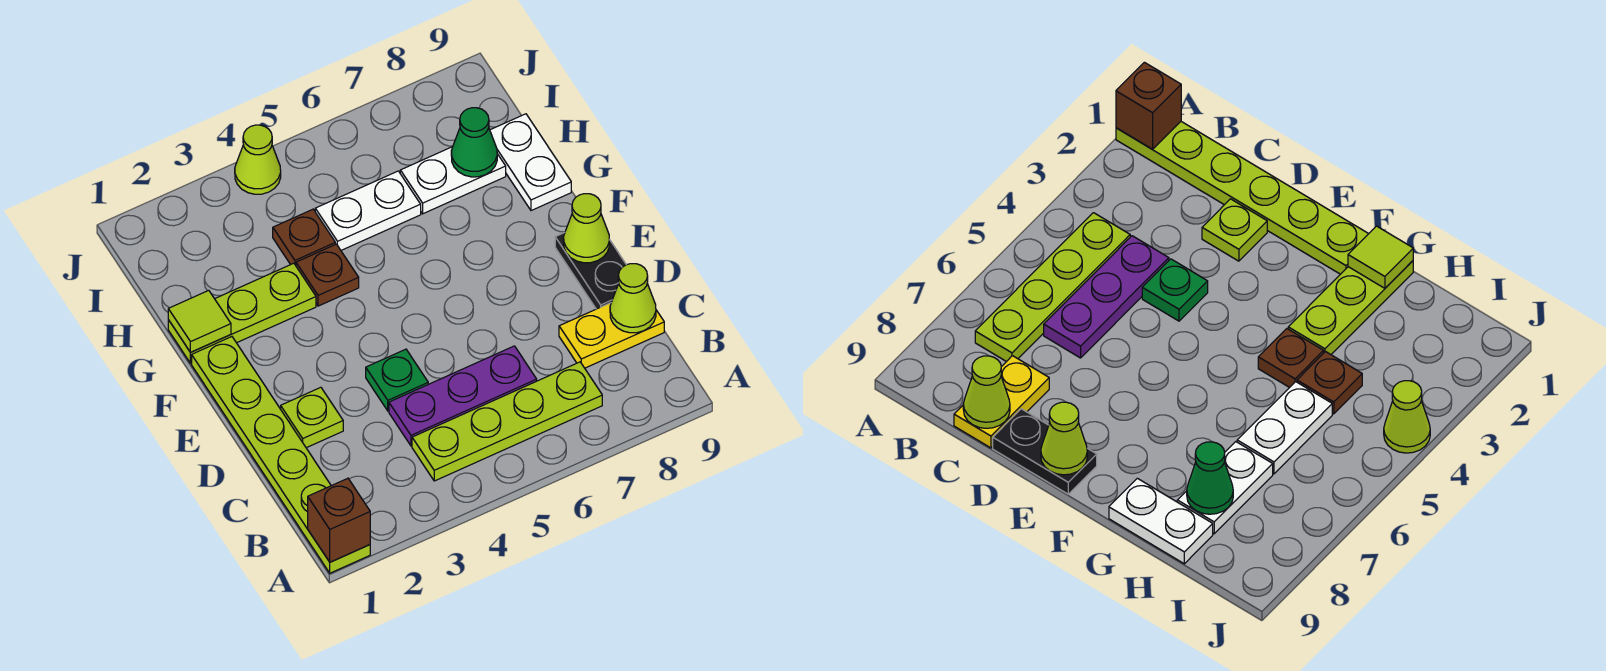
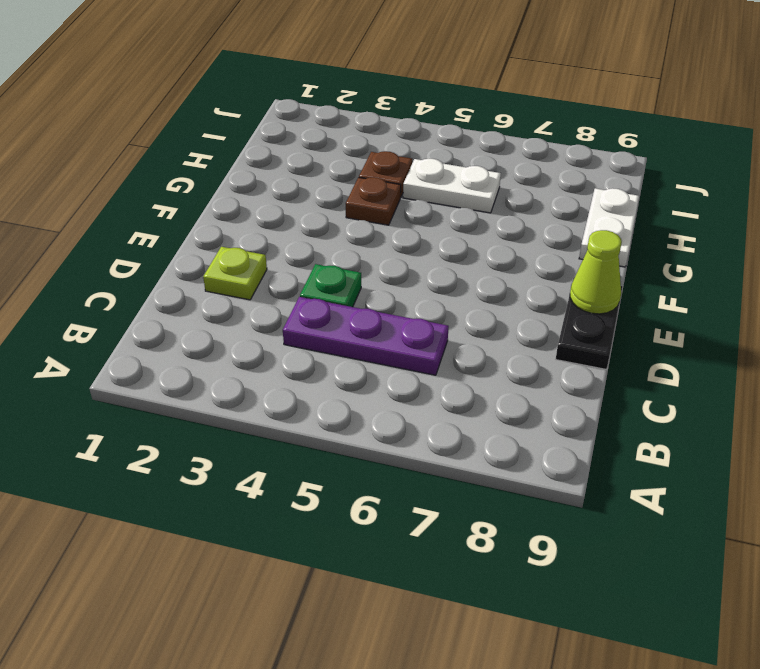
none -> lime 1x6 plate [192,337,370,573]
none -> lime 1x4 plate [412,362,602,481]
none -> yellow 1x2 plate [559,303,664,368]

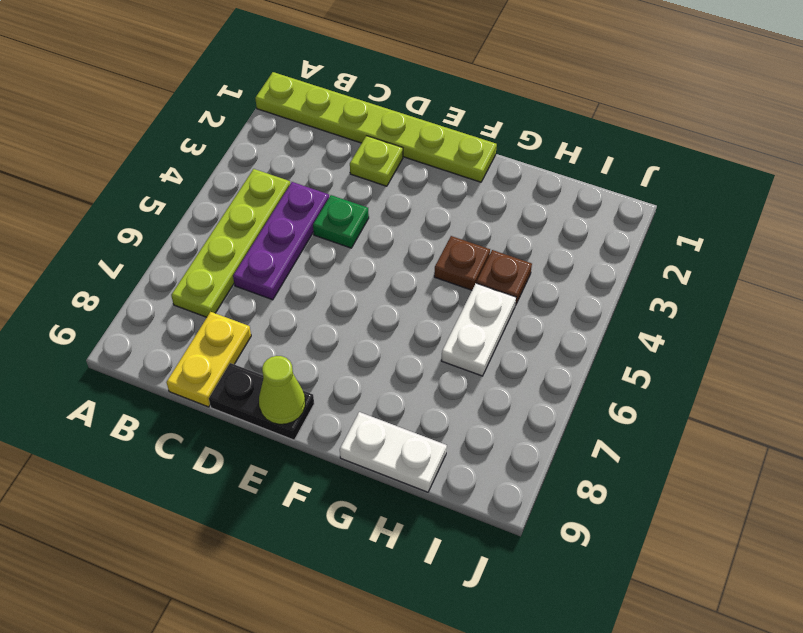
none -> lime 1x3 plate [168,263,316,363]
none -> white 1x2 plate [400,147,506,214]
none -> lime 1x1 cone [235,125,281,194]

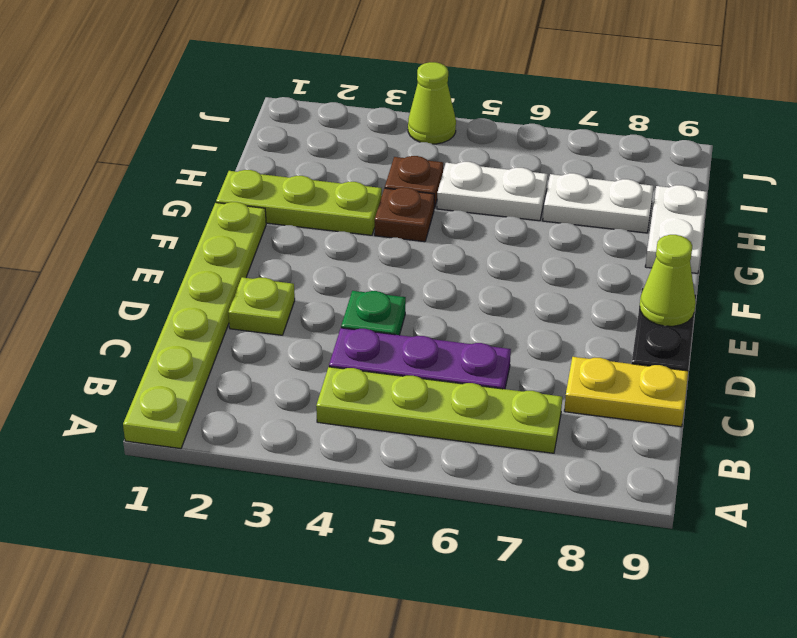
none -> brown 1x1 brick [308,478,370,562]
none -> lime 1x1 cone [610,264,656,333]
none -> lime 1x1 tile [168,290,231,352]

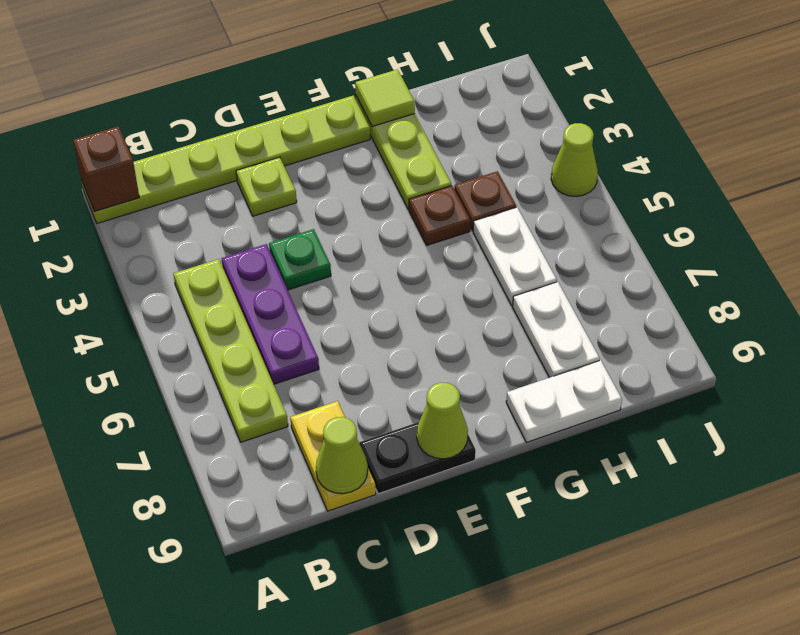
none -> green 1x1 cone [451,108,497,177]

